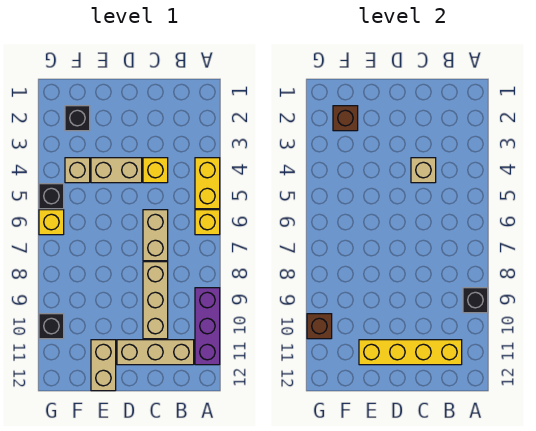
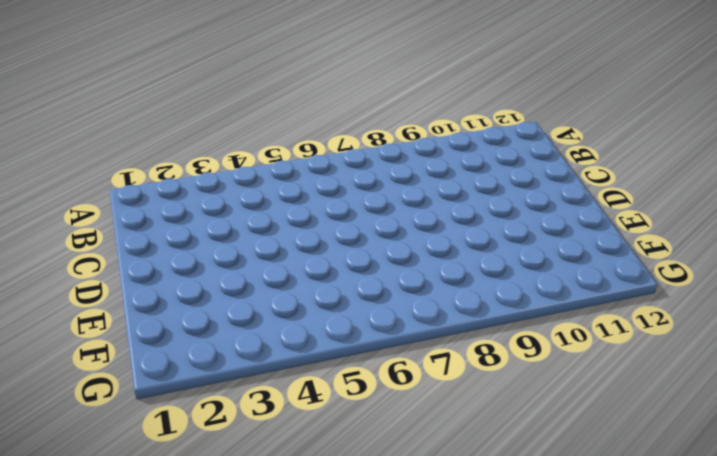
none -> yellow 1x2 brick [195,158,220,209]
none -> yellow 1x1 brick [195,210,220,235]
none -> purple 1x3 brick [195,288,220,365]

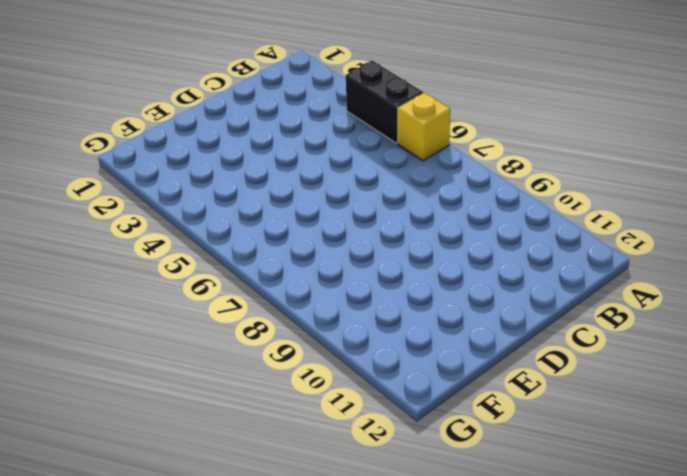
black 1x2 brick [346,61,423,143] -> yellow 1x2 brick [195,158,220,209]
none -> purple 1x3 brick [195,288,220,365]
none -> tan 1x3 brick [117,340,194,365]
none -> yellow 1x1 brick [143,158,168,183]

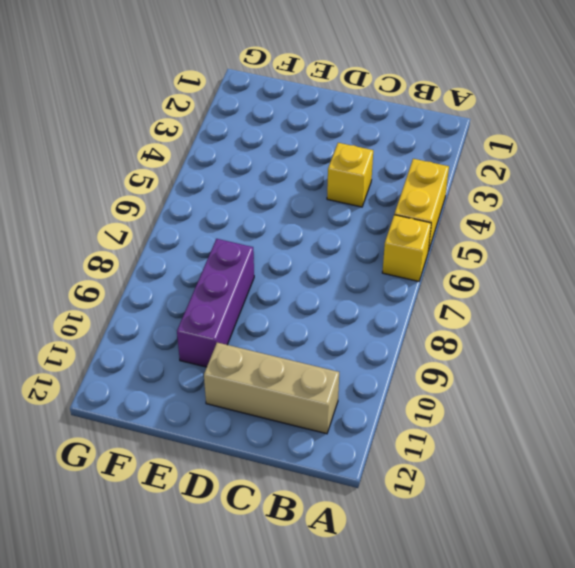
purple 1x3 brick [177,239,254,367] -> purple 1x3 brick moved to [195,288,220,365]
none -> tan 1x2 brick [143,210,168,261]
none -> tan 1x3 brick [143,262,168,339]
none -> tan 1x2 brick [91,158,142,183]

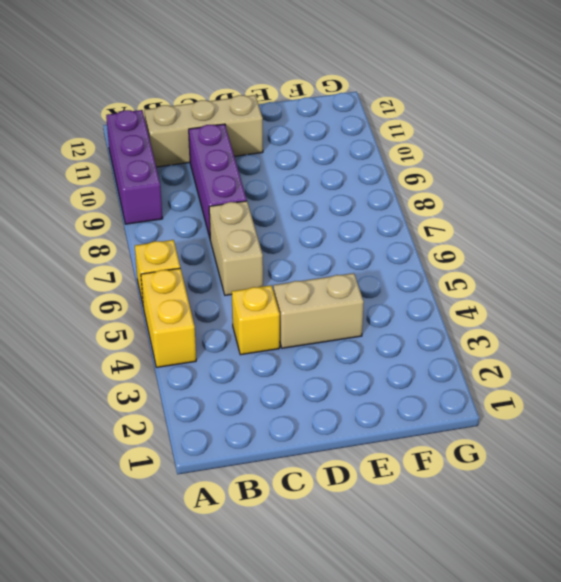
purple 1x3 brick [189,124,247,237] -> tan 1x3 brick [143,262,168,339]
none -> tan 1x2 brick [91,340,116,391]
none -> black 1x1 brick [65,106,90,131]
none -> tan 1x1 brick [65,158,90,183]

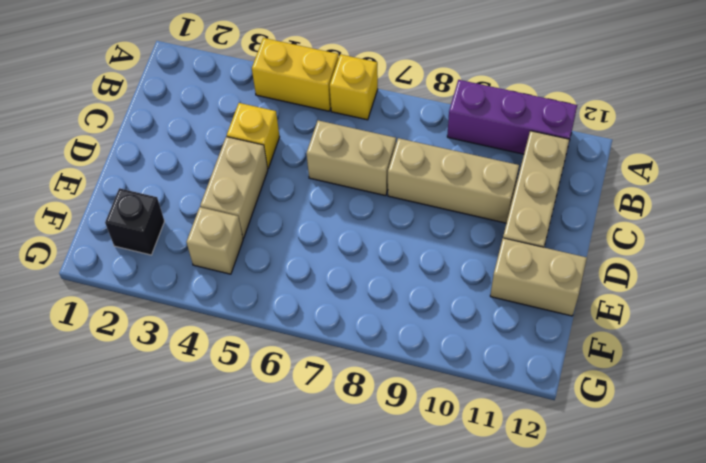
none -> black 1x1 brick [39,184,64,209]
none -> yellow 1x1 brick [39,210,64,235]
none -> black 1x1 brick [39,314,64,339]

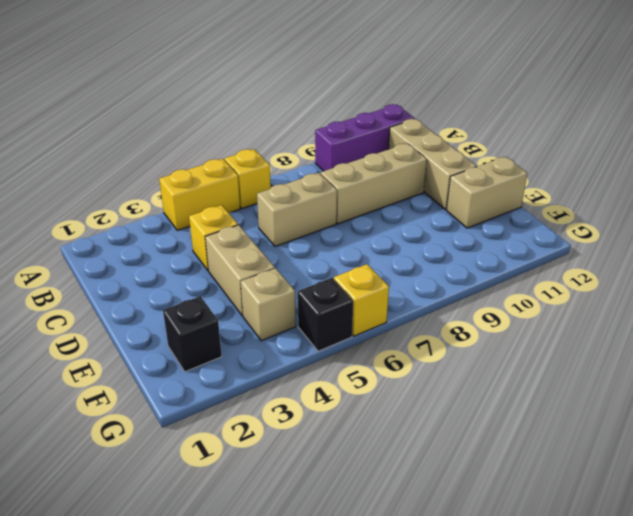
none -> black 1x1 brick [39,314,64,339]
none -> black 1x1 brick [463,288,488,313]
none -> yellow 1x4 brick [359,340,462,365]

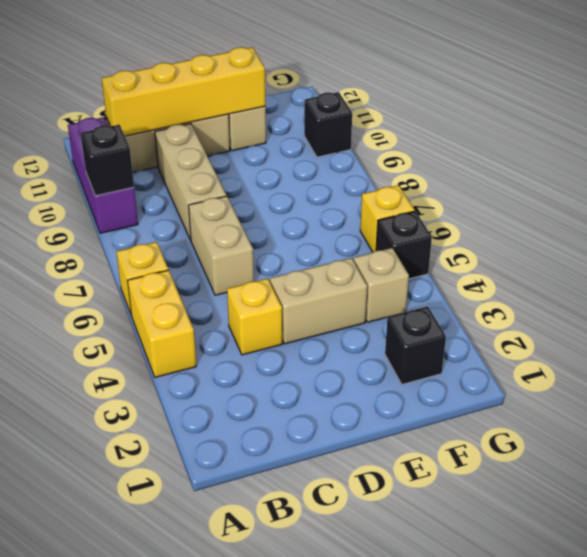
none -> tan 1x1 brick [411,158,436,183]
none -> brown 1x1 brick [333,106,358,131]
none -> brown 1x1 brick [307,314,332,339]

